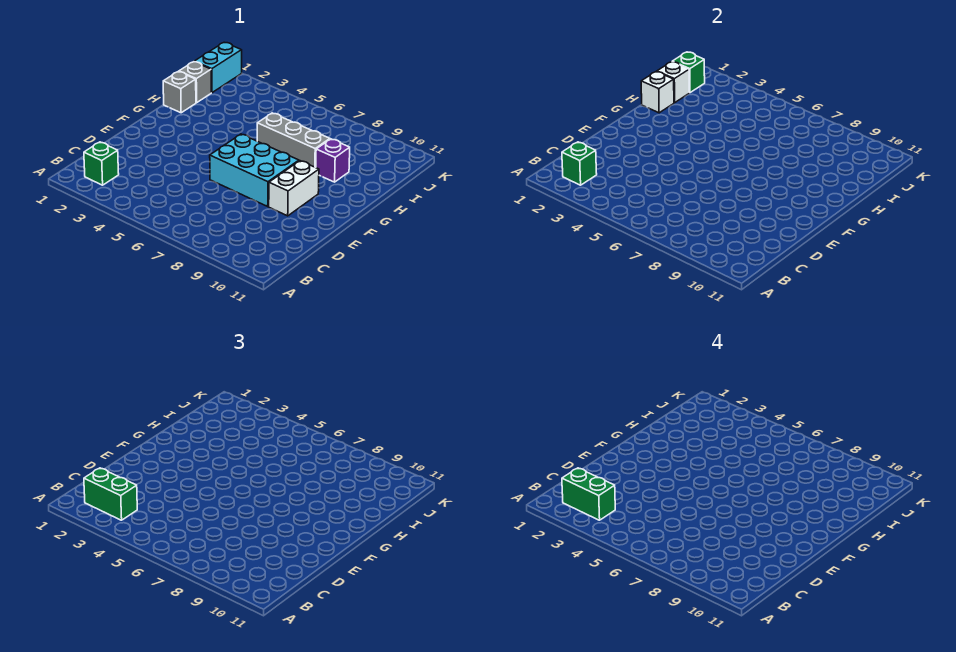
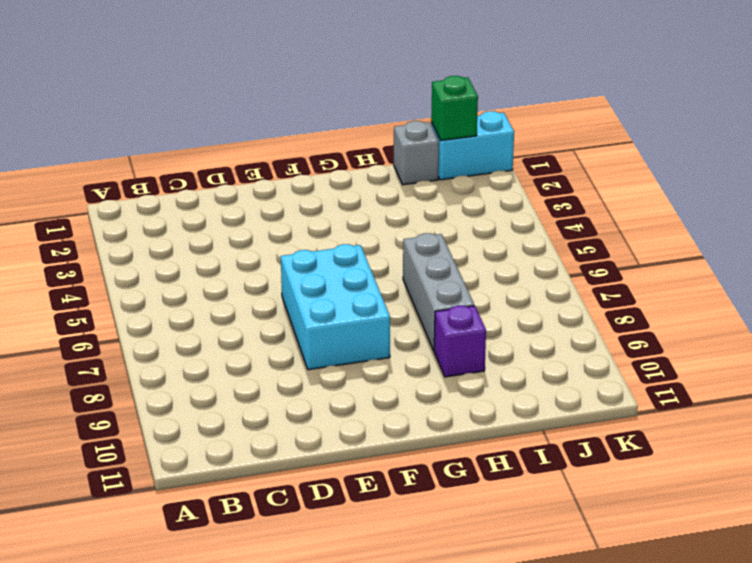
none -> green 1x1 brick [84,142,119,185]
none -> white 1x2 brick [269,161,319,216]
none -> grey 1x1 brick [163,72,196,113]

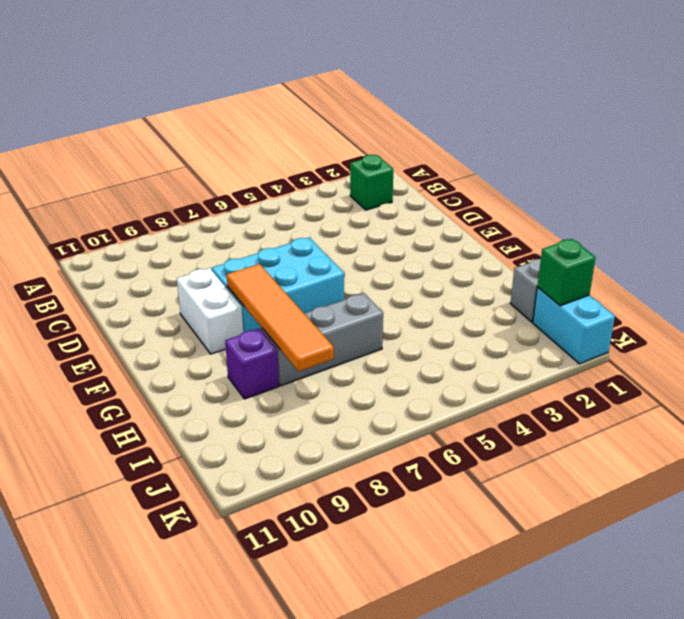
orange 1x4 tile [227,264,334,371] -> none
none -> grey 1x1 brick [163,72,196,113]
none -> green 1x1 brick [562,142,597,185]
none -> white 1x1 brick [641,72,674,113]

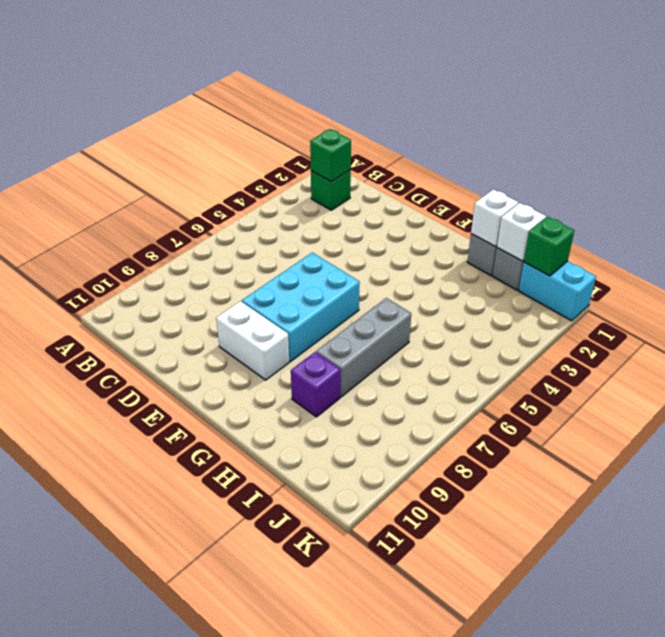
none -> green 1x2 brick [84,468,137,520]
none -> green 1x2 brick [562,468,615,520]

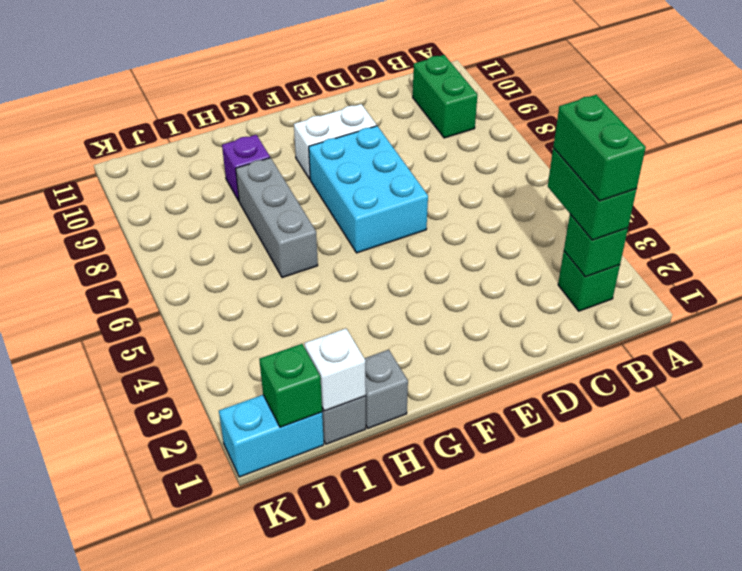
green 1x2 brick [413,55,477,138] -> none
none -> white 1x1 brick [641,72,674,113]

